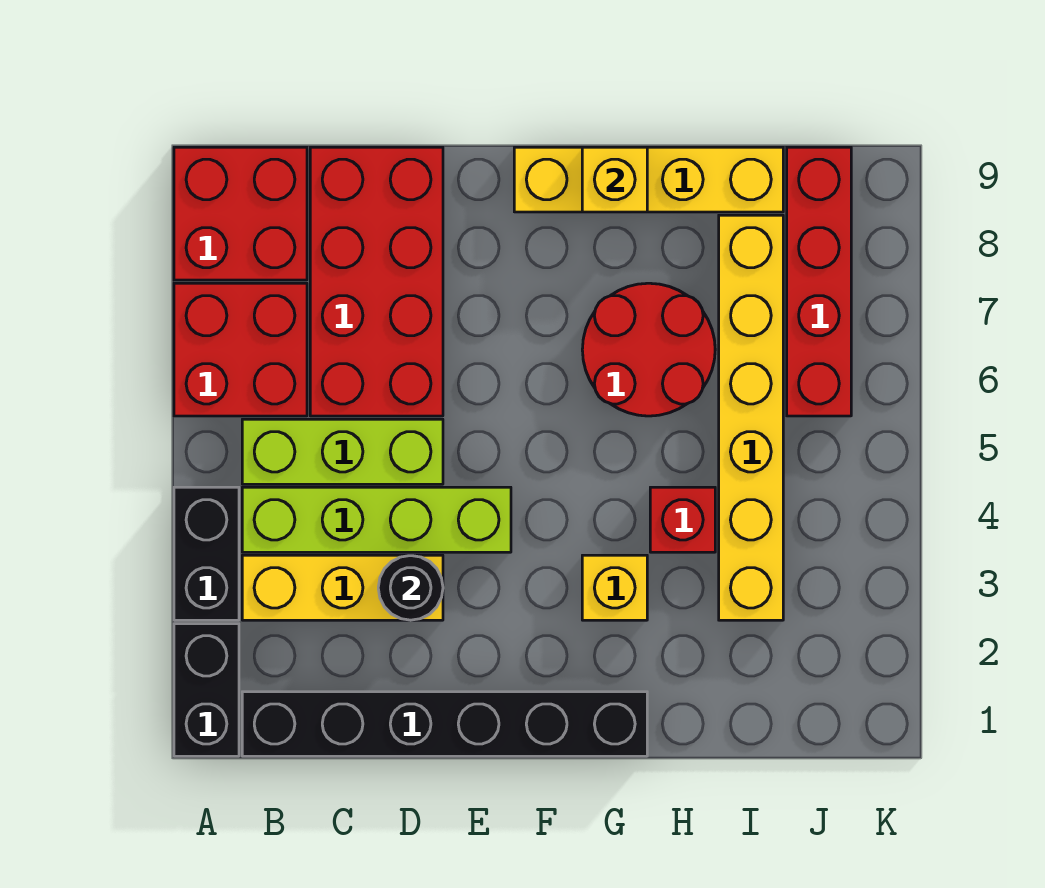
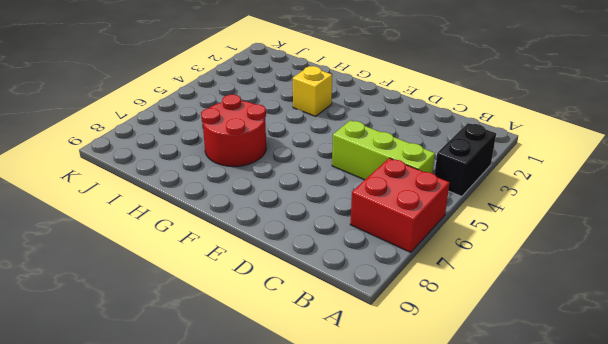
none -> black 1x2 brick [174,624,239,756]
none -> red 2x2 brick [174,147,307,280]
none -> black 1x6 brick [242,692,647,756]

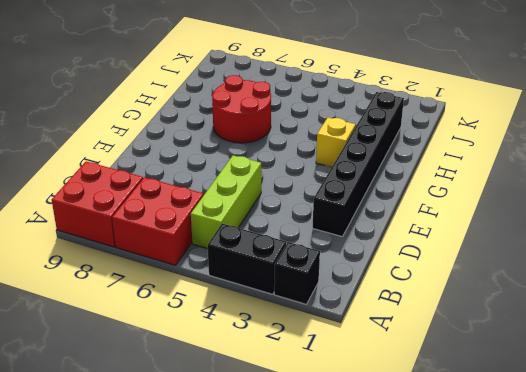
black 1x1 brick [274,242,320,304] -> black 1x2 brick [174,624,239,756]
black 1x6 brick [312,92,404,237] -> black 1x6 brick moved to [242,692,647,756]
none -> yellow 1x3 brick [242,555,443,620]
none -> lime 1x4 brick [242,487,511,552]
none -> red 2x4 brick [310,147,443,416]

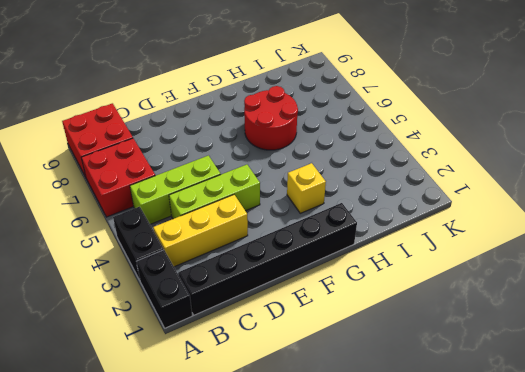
lime 1x3 brick [169,165,260,219] -> lime 1x4 brick [242,487,511,552]
none -> red 2x4 brick [310,147,443,416]
none -> yellow 1x4 brick [514,147,783,212]
none -> red 1x1 brick [650,487,715,552]

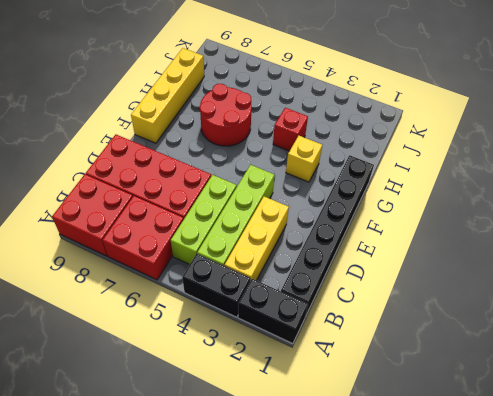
none -> yellow 1x6 brick [719,215,783,620]
none -> red 1x4 brick [787,147,851,416]
none -> black 1x1 round brick [378,556,443,620]

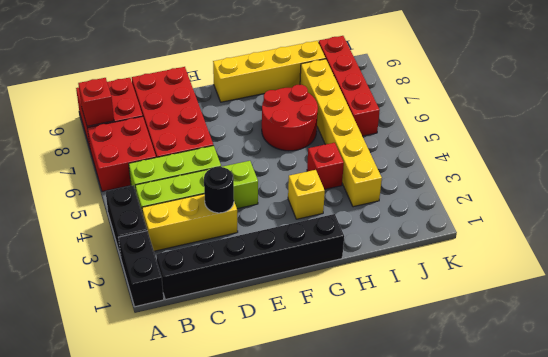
red 1x1 brick [78,78,114,126] -> none
none -> yellow 1x1 brick [582,147,647,212]

